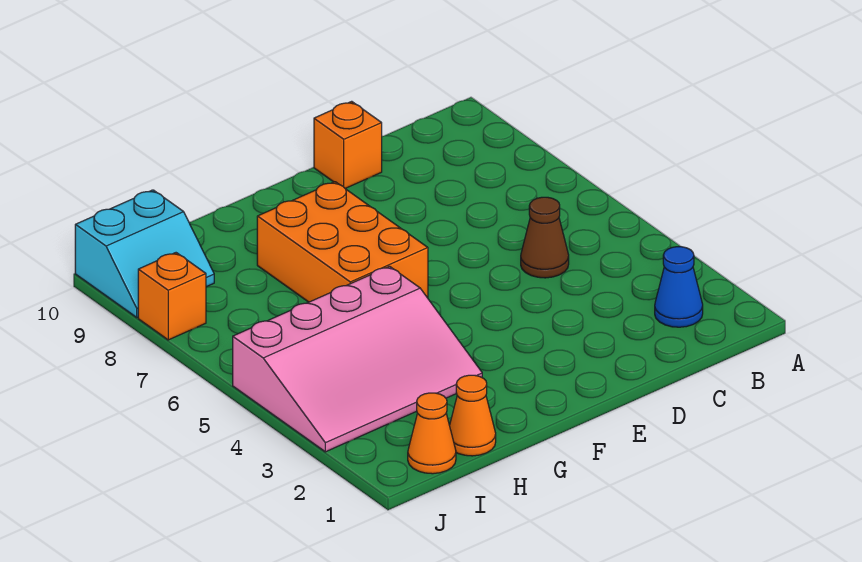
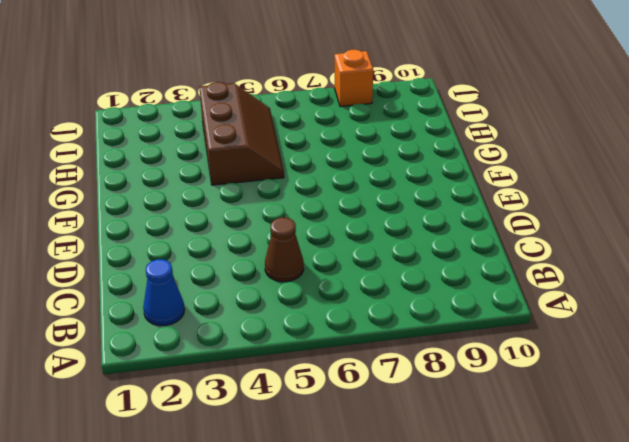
brown 2x3 slope [199,82,284,185] -> pink 3x4 slope [233,266,482,452]
none -> orange 1x1 brick [314,101,382,188]
none -> orange 2x3 brick [257,182,428,302]

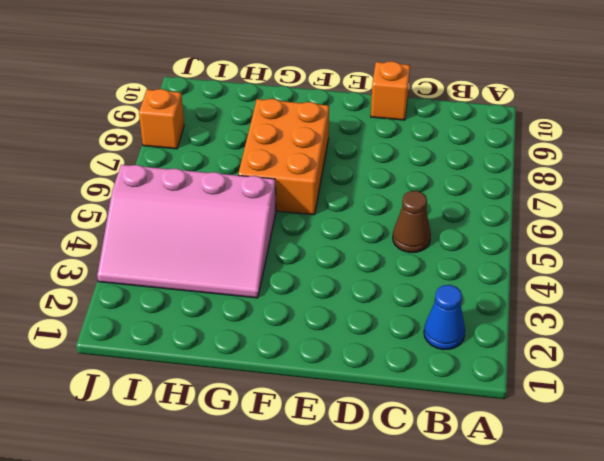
none -> orange 1x1 cone [450,375,496,456]
none -> orange 1x1 cone [408,393,456,474]

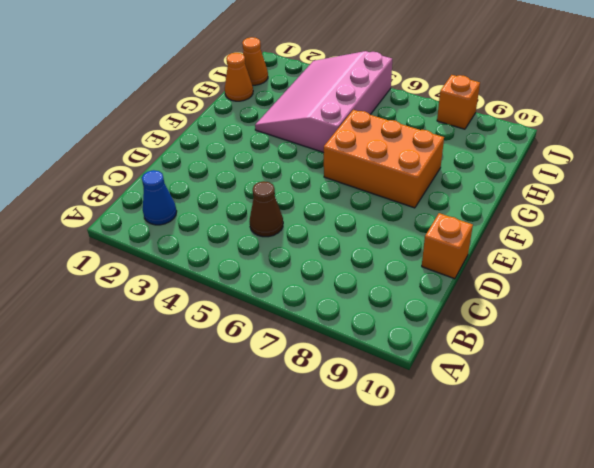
none -> cyan 2x2 slope [75,190,214,317]

